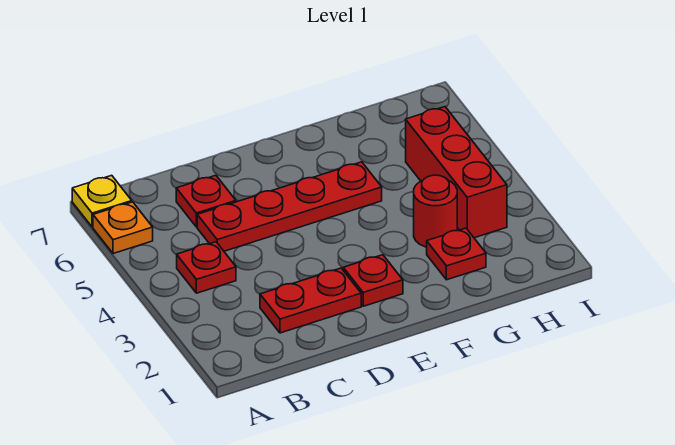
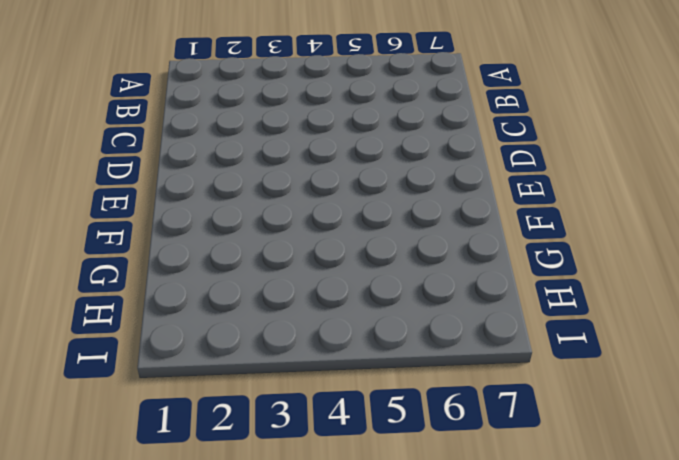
none -> orange 1x1 plate [93,202,153,254]
none -> yellow 1x1 plate [72,175,132,227]

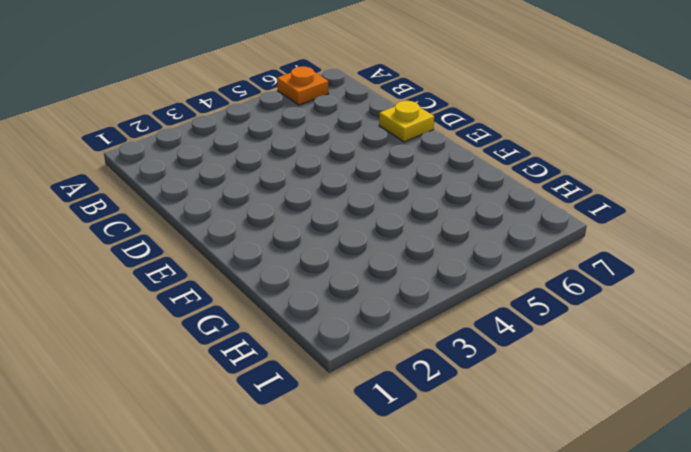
yellow 1x1 plate [379,101,434,142] -> yellow 1x1 plate moved to [72,175,132,227]
none -> red 1x1 plate [177,242,236,293]
none -> red 1x2 plate [260,268,361,333]

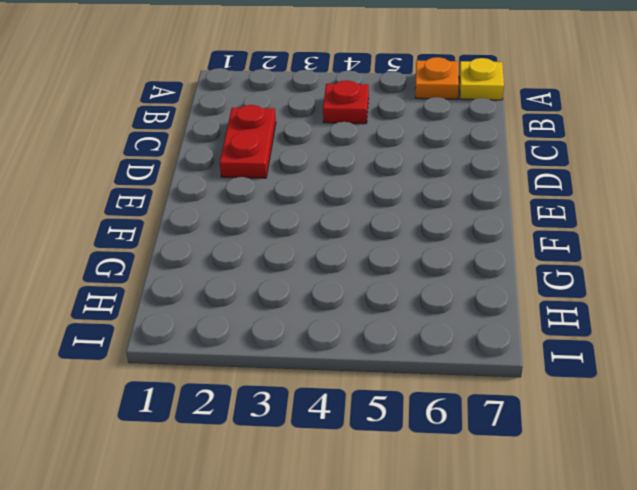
none -> red 1x4 plate [197,162,382,251]
none -> red 1x1 plate [176,175,236,227]

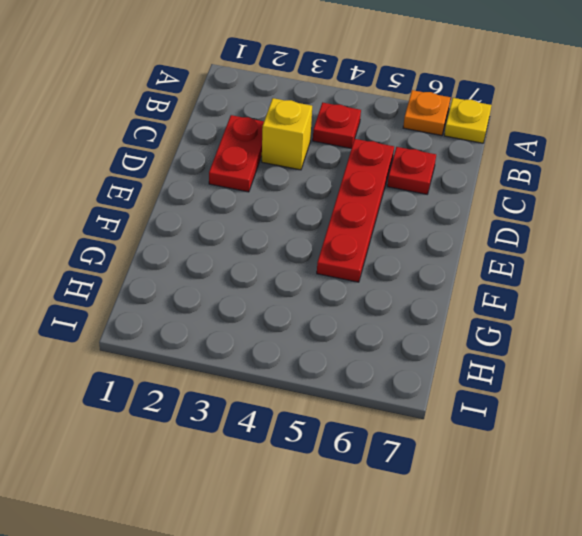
yellow 1x1 brick [262,98,312,170] -> none
none -> red 1x1 plate [343,255,403,306]
none -> red 1x1 plate [427,228,486,280]

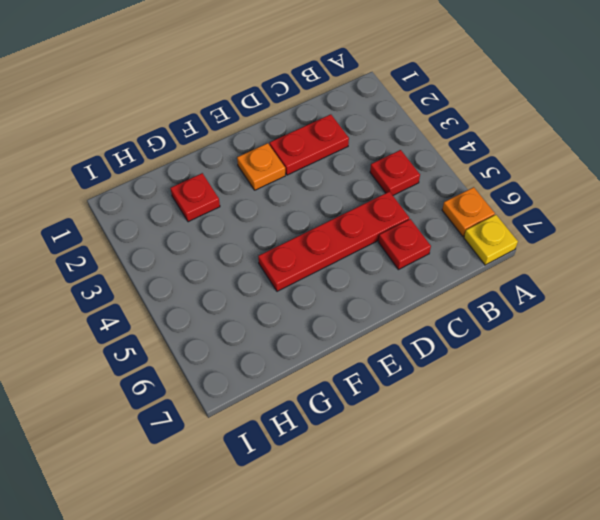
orange 1x1 plate [237,143,285,190] -> red 1x1 plate [343,255,403,306]
none -> red 1x1 round brick [414,175,457,247]
none -> red 1x3 brick [406,107,507,238]

